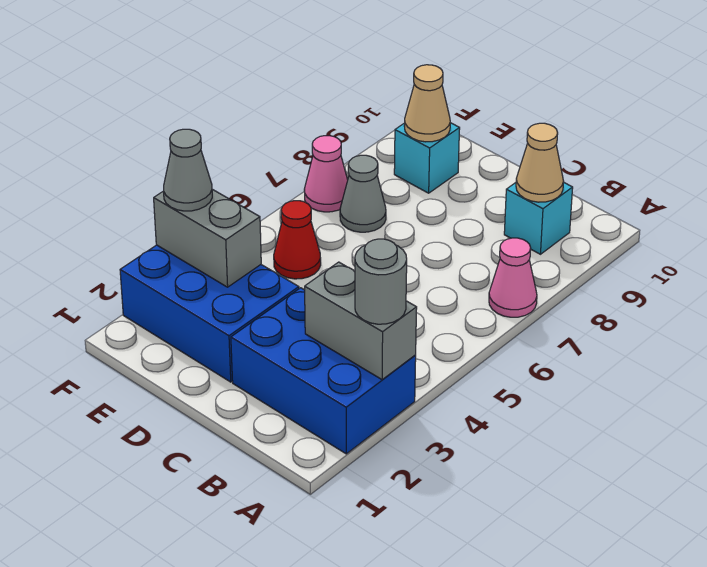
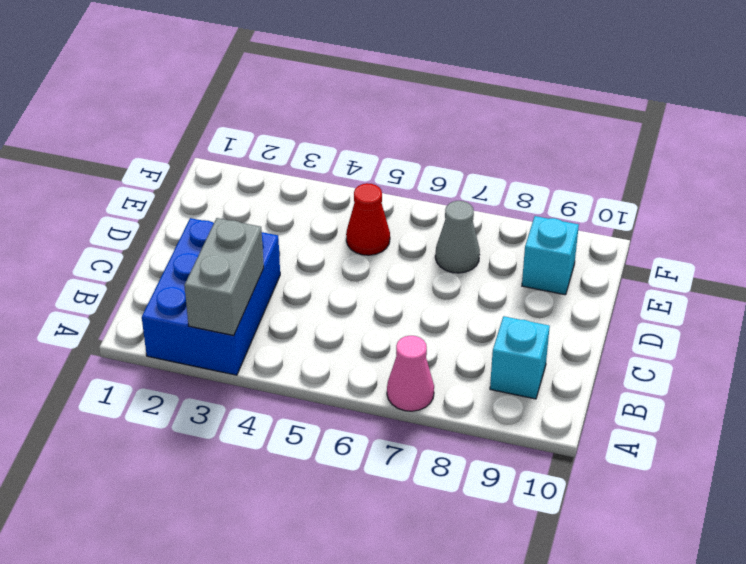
none -> blue 2x3 brick [120,245,299,382]
none -> pink 1x1 cone [304,136,348,212]
none -> tan 1x1 cone [516,123,564,202]

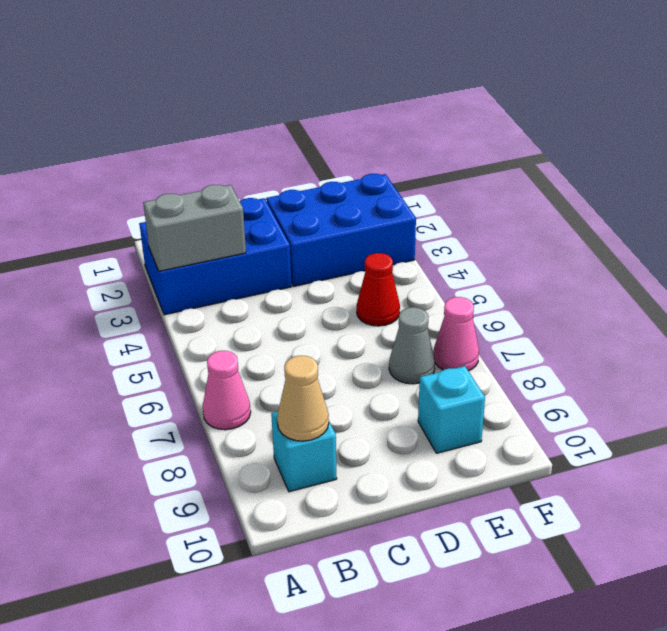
none -> grey 1x2 brick [154,189,261,287]
none -> tan 1x1 cone [404,65,450,142]
none -> grey 1x1 round brick [355,239,407,324]

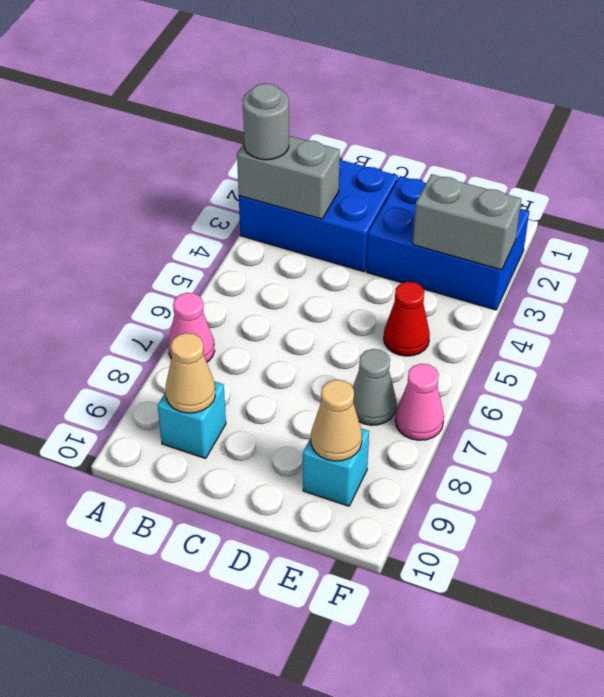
none -> grey 1x1 cone [164,129,212,211]

